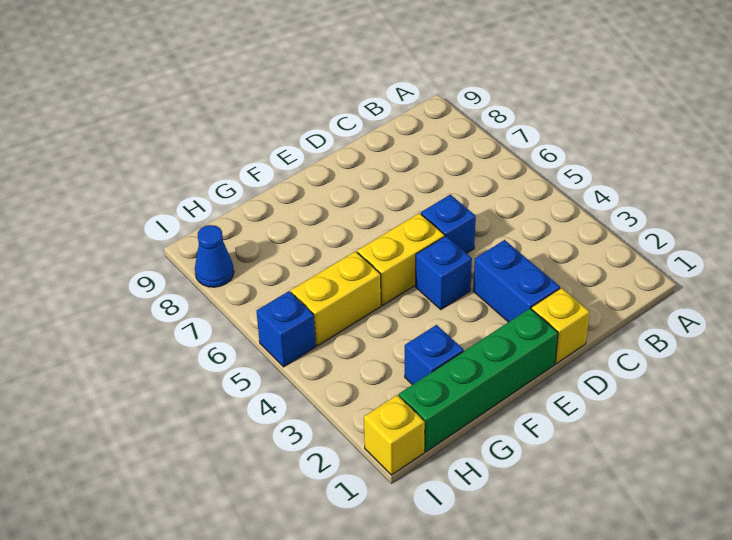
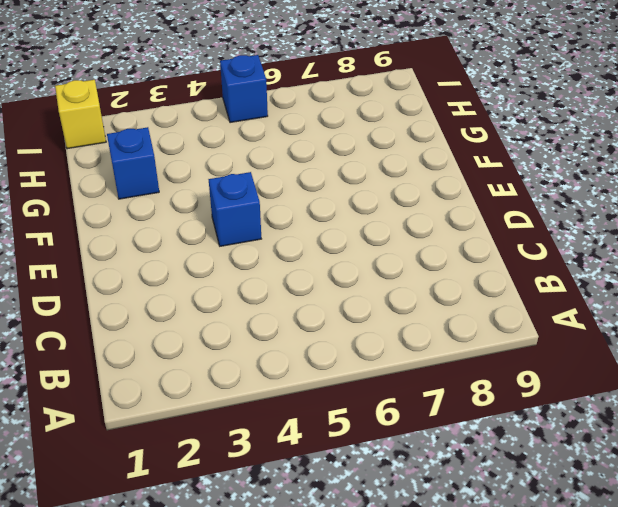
none -> yellow 1x1 brick [531,288,590,364]
none -> blue 1x2 brick [473,240,560,322]

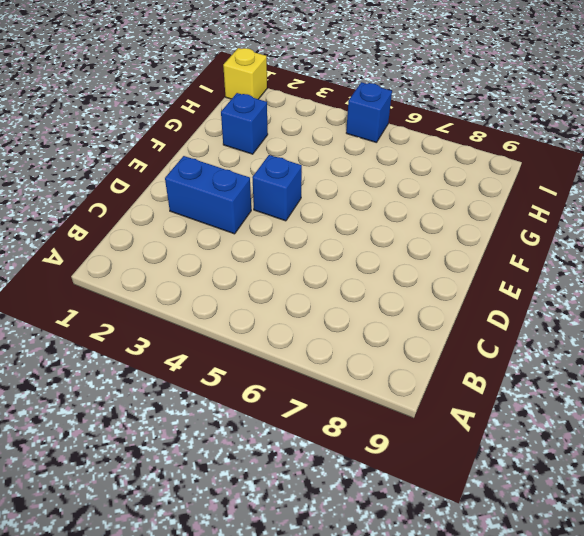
none -> yellow 1x1 brick [531,288,590,364]
none -> blue 1x1 brick [421,195,476,253]

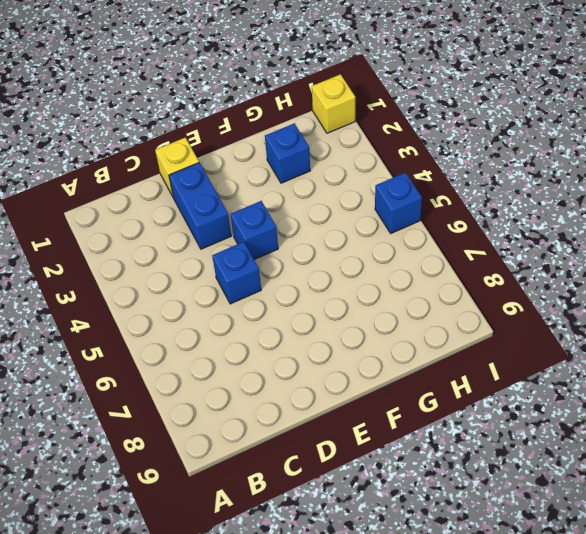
none -> green 1x4 brick [399,309,558,452]
none -> yellow 1x2 brick [357,213,445,305]

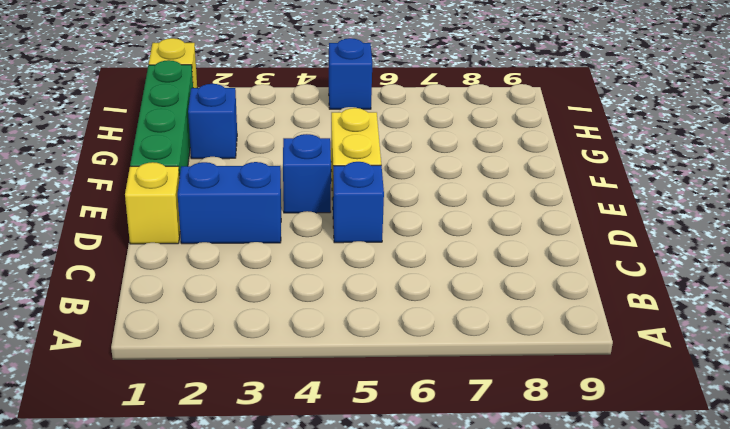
none -> yellow 1x2 brick [291,251,381,346]
none -> blue 1x1 cone [195,225,234,287]

